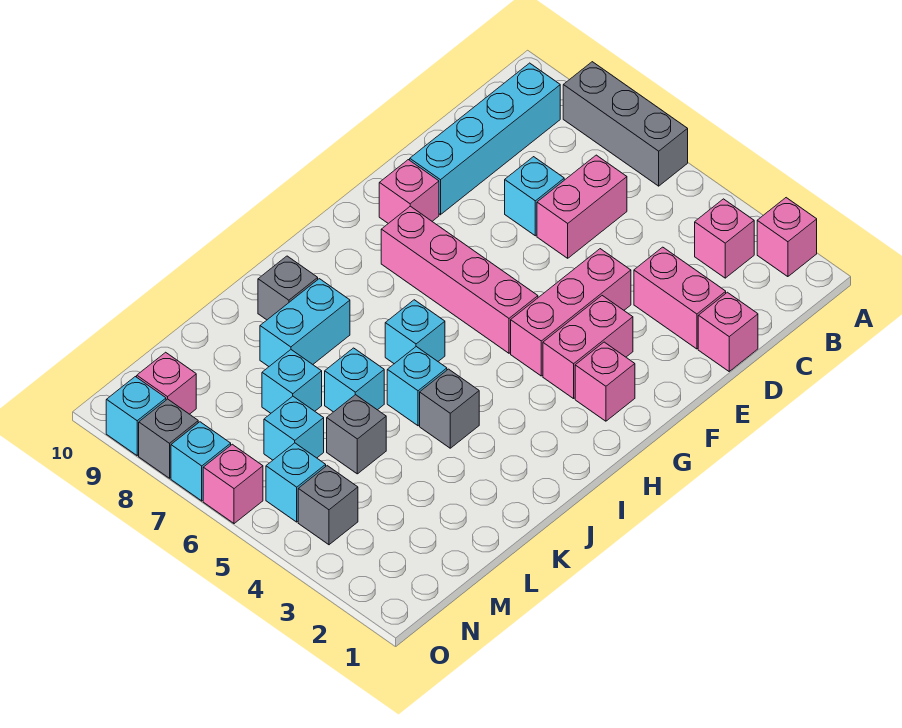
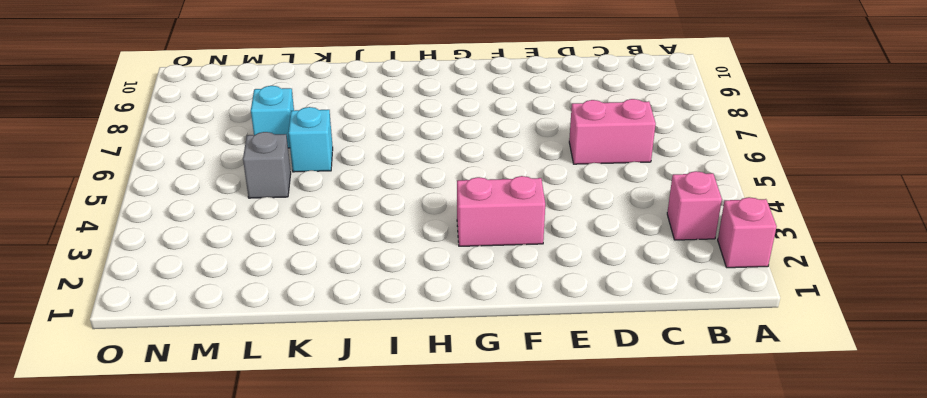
none -> grey 1x3 brick [563,62,688,186]
none -> cyan 1x4 brick [410,63,560,215]
none -> pink 1x1 brick [698,292,758,371]

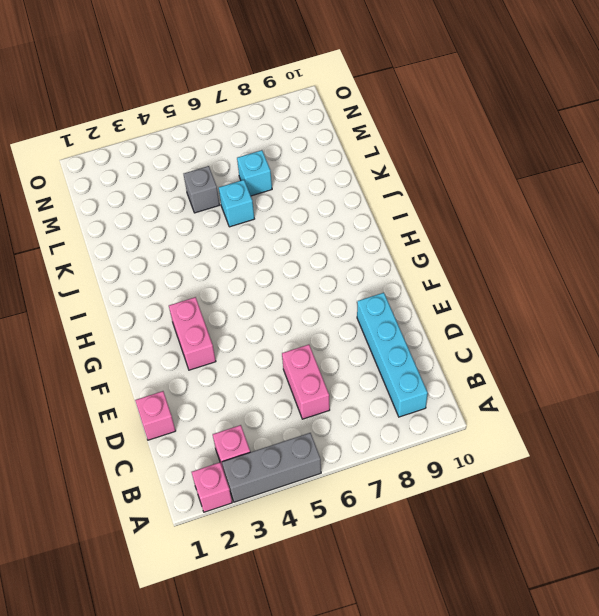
grey 1x3 brick [222,433,321,502] -> grey 1x3 brick moved to [563,62,688,186]
none -> pink 1x2 brick [634,247,726,349]
none -> cyan 1x1 brick [505,157,564,236]
none -> pink 1x3 brick [511,249,631,376]

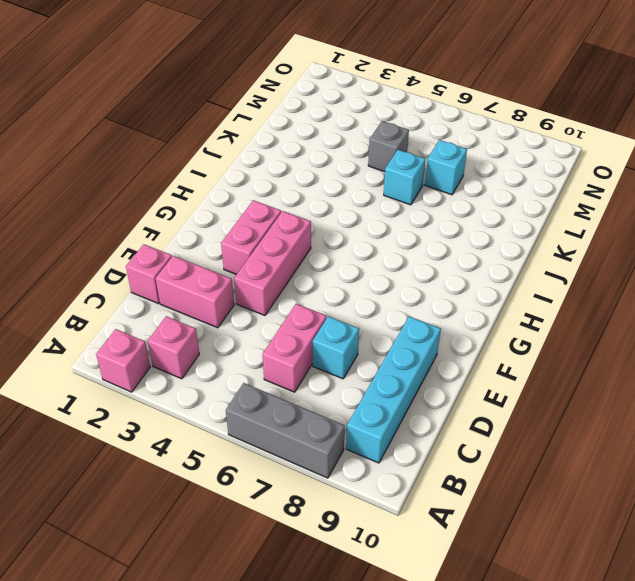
none -> pink 1x1 brick [379,160,439,223]
none -> pink 1x1 brick [575,342,635,421]
none -> pink 1x4 brick [381,206,538,353]

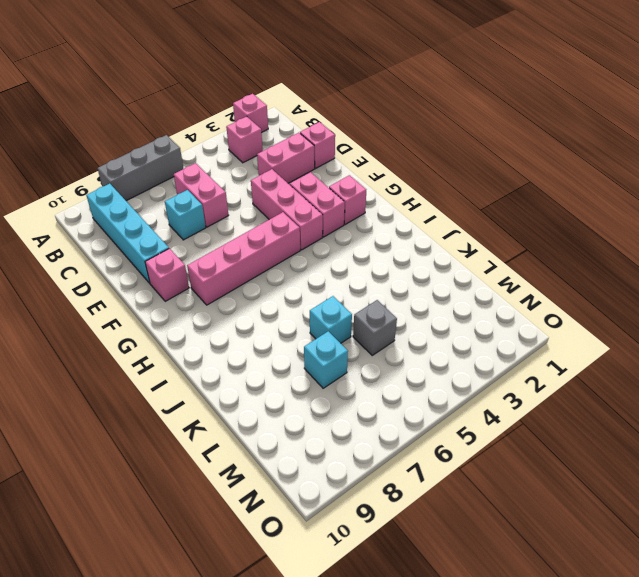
none -> cyan 1x1 brick [385,300,445,364]
none -> grey 1x1 brick [420,369,479,448]
none -> cyan 1x1 brick [387,347,447,426]

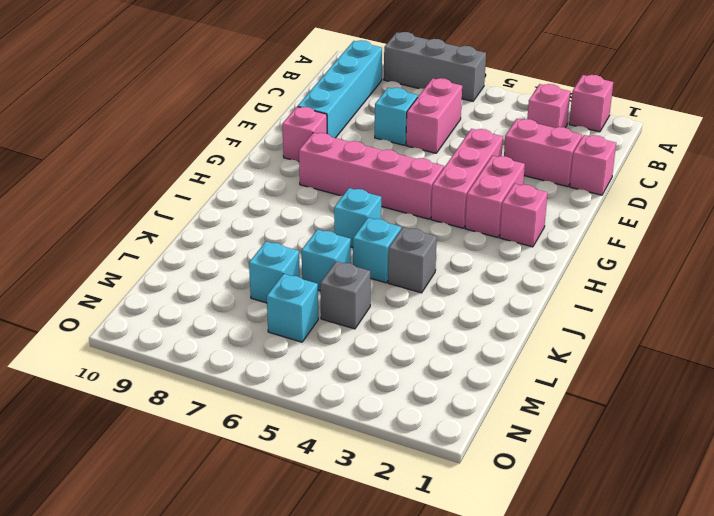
none -> cyan 1x2 brick [260,279,350,366]
none -> grey 1x1 brick [258,256,318,320]
none -> grey 1x1 brick [298,466,358,545]

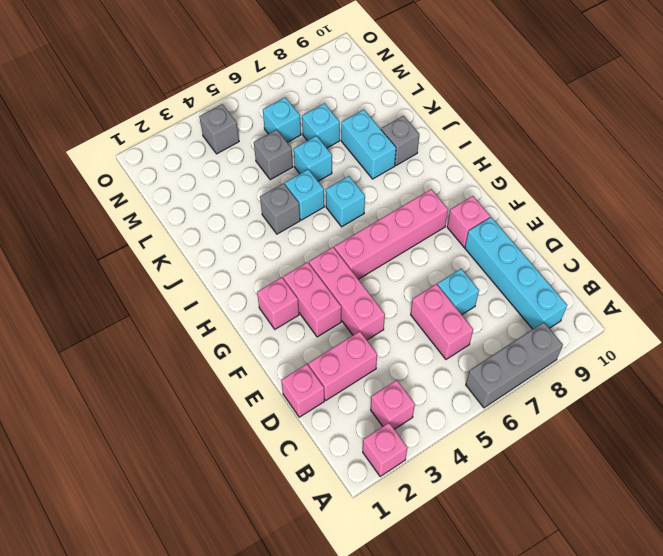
none -> cyan 1x1 brick [266,443,326,522]
none -> pink 1x1 brick [137,352,196,414]
none -> pink 1x1 brick [203,444,263,524]

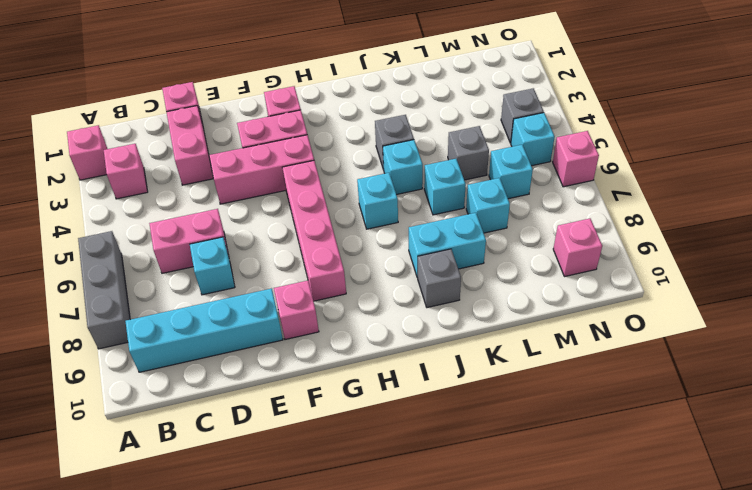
none -> cyan 1x1 brick [171,422,231,501]
none -> grey 1x1 brick [139,399,198,478]
none -> cyan 1x1 brick [106,377,166,456]

